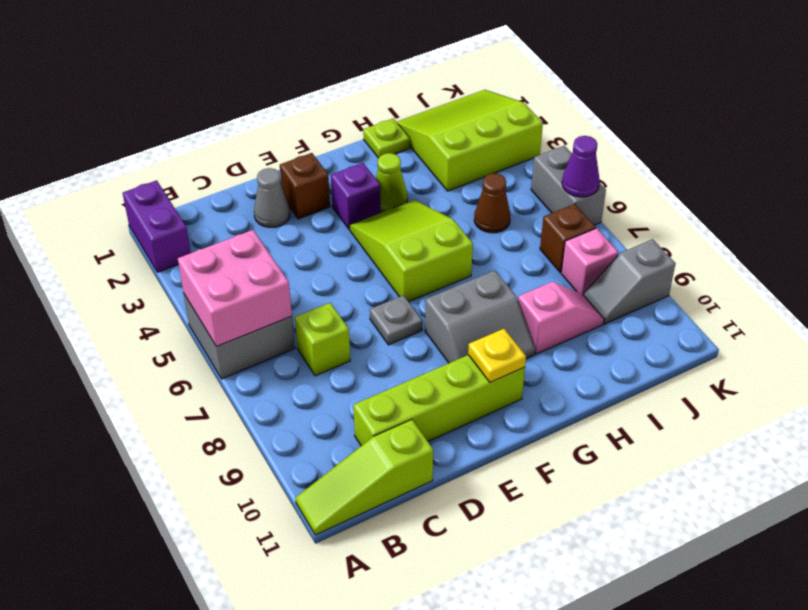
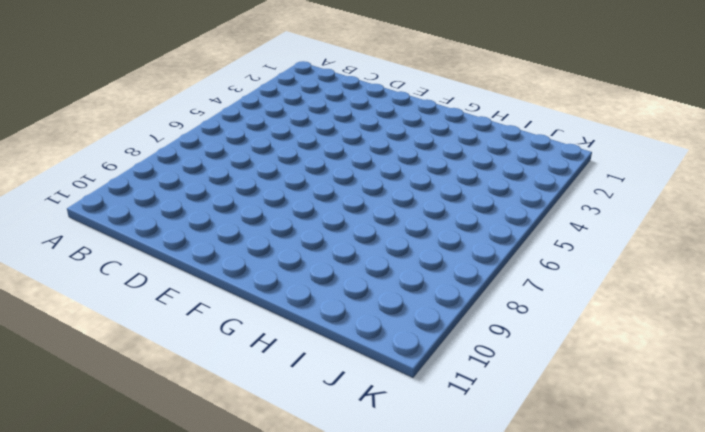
none -> purple 1x2 brick [123,180,191,272]
none -> grey 2x2 brick [184,294,295,379]
none -> lime 1x3 slope [295,420,433,535]

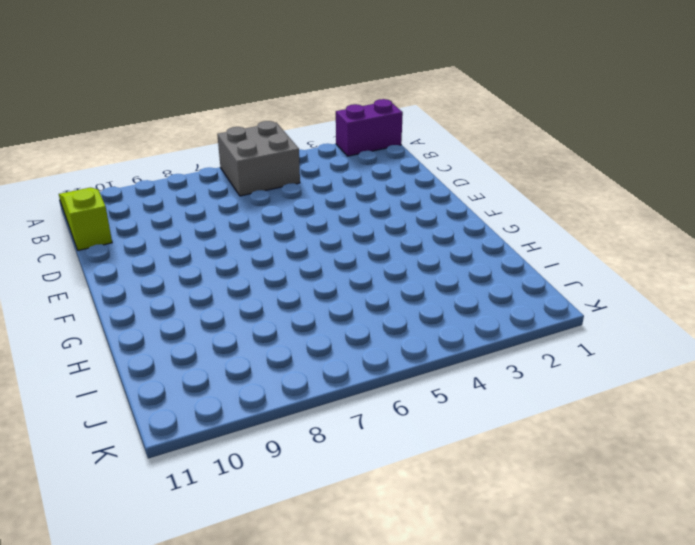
none -> lime 1x1 brick [295,303,350,376]
none -> lime 1x4 brick [353,355,525,446]
none -> grey 1x1 cone [254,168,290,227]

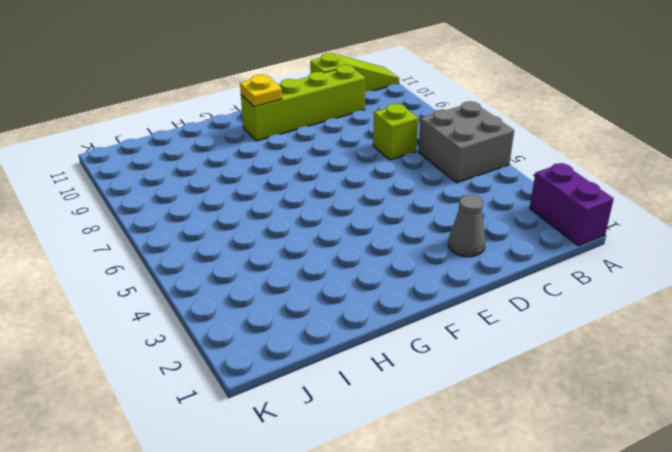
none -> brown 1x1 brick [280,153,330,219]
none -> grey 1x1 plate [370,295,422,345]
none -> purple 1x1 brick [331,163,381,229]

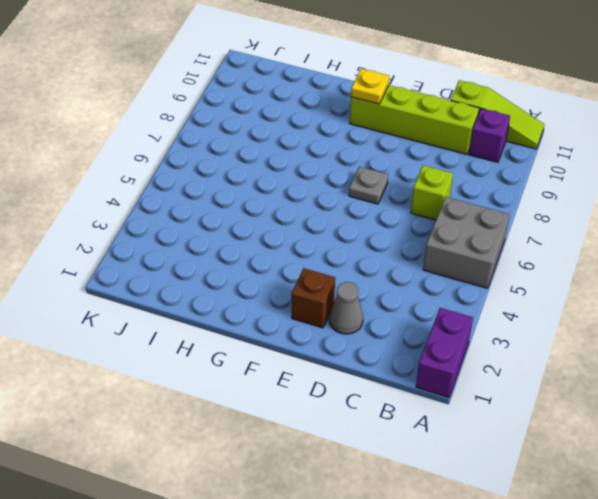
purple 1x1 brick [469,108,510,162] -> purple 1x1 brick moved to [331,163,381,229]
none -> lime 2x3 slope [350,200,473,302]
none -> grey 2x2 slope [425,270,535,363]
none -> lime 1x1 cone [376,153,407,211]

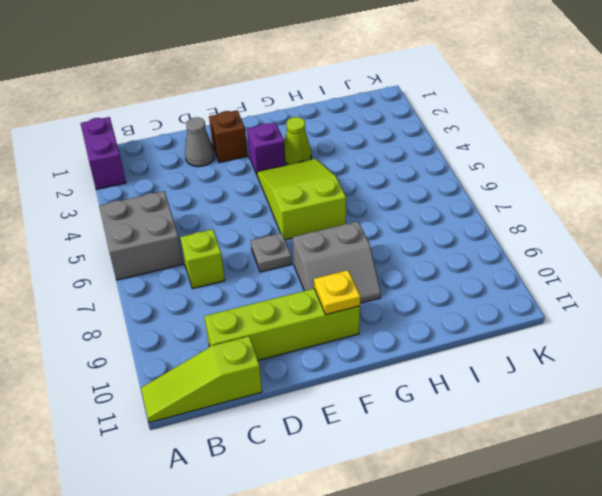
none -> lime 1x1 plate [363,118,410,158]
none -> pink 1x2 slope [518,282,604,354]
none -> lime 3x3 slope [397,90,543,191]

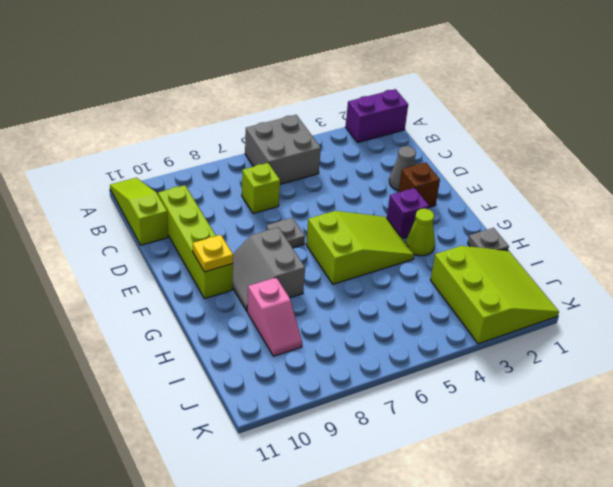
grey 1x1 plate [468,228,509,251] -> lime 1x1 plate [363,118,410,158]
none -> brown 1x1 cone [474,173,510,233]
none -> brown 1x1 brick [540,204,596,272]
none -> pink 1x1 brick [561,228,619,295]

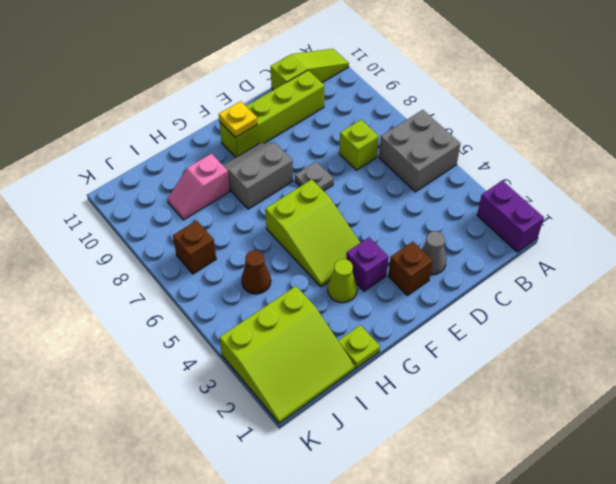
none -> pink 1x1 brick [561,228,619,295]
none -> grey 1x2 slope [584,239,676,324]
none -> grey 1x2 brick [531,146,606,225]

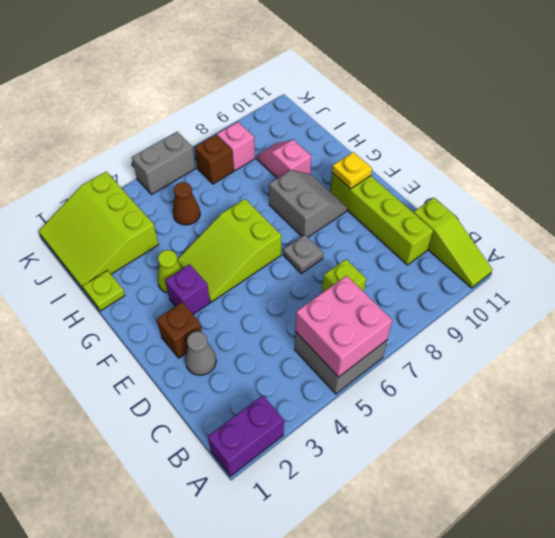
none -> grey 1x2 slope [584,239,676,324]
none -> purple 1x1 cone [562,136,600,197]

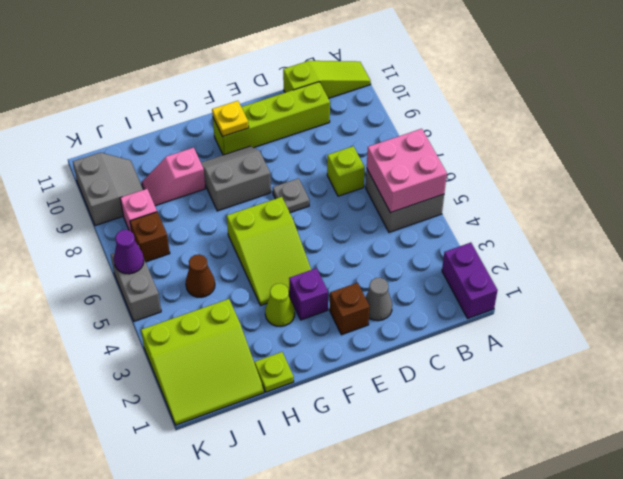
grey 2x2 slope [73,153,143,226] -> grey 1x2 slope [584,239,676,324]

